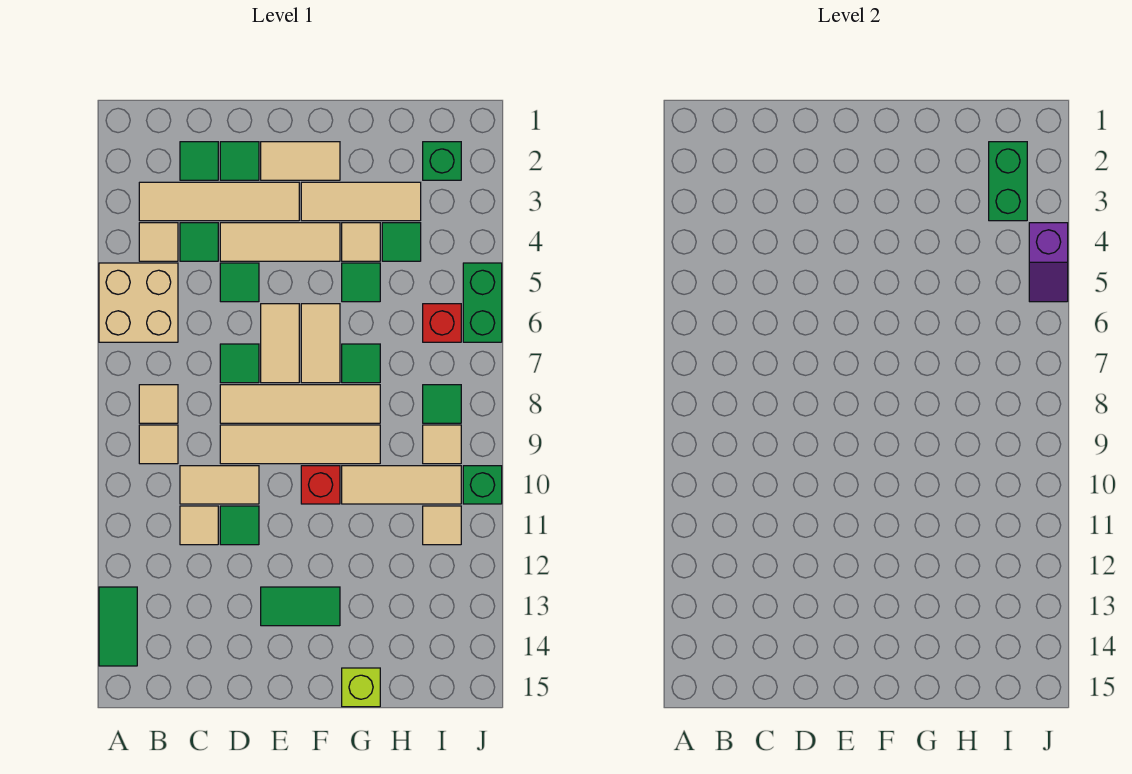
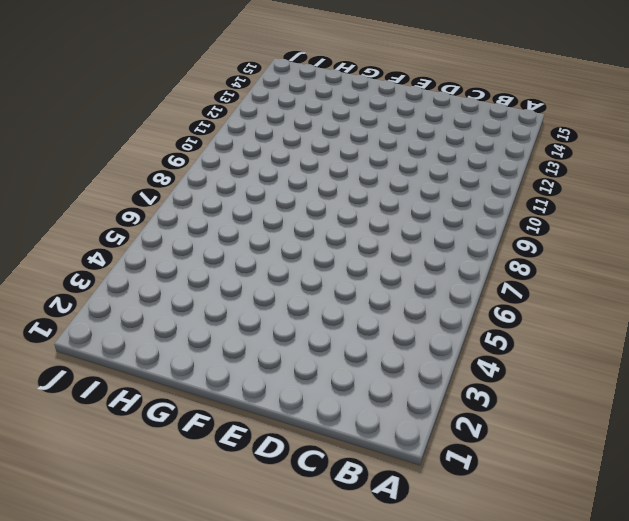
none -> tan 2x2 brick [99,263,178,342]
none -> green 1x2 tile [99,587,137,666]
none -> tan 1x4 tile [139,182,299,221]
none -> tan 1x1 tile [139,223,178,261]

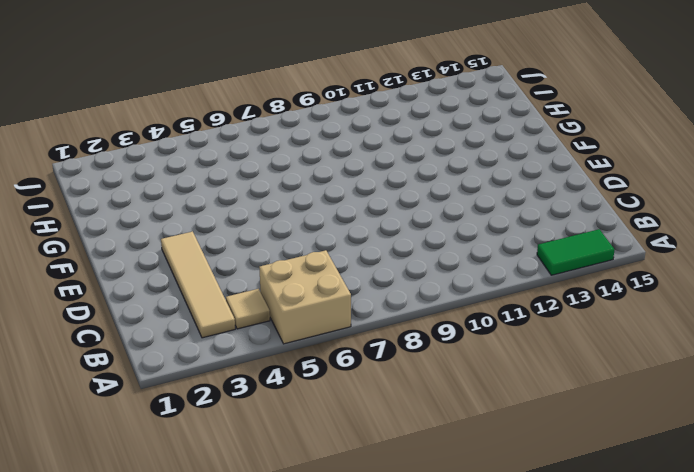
none -> tan 1x1 tile [139,385,178,423]
none -> tan 1x1 tile [139,425,178,464]
none -> green 1x1 tile [180,142,218,180]
none -> green 1x1 tile [180,223,218,261]

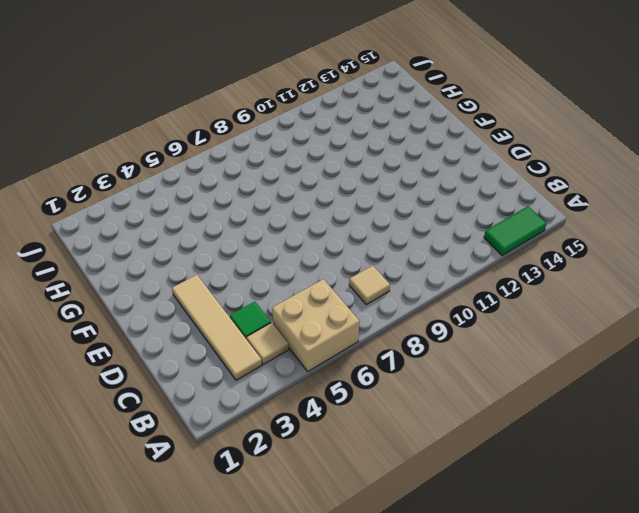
none -> tan 1x1 tile [139,425,178,464]
none -> green 1x1 tile [180,142,218,180]
none -> tan 1x2 tile [180,466,259,504]
none -> tan 1x1 tile [180,506,218,545]

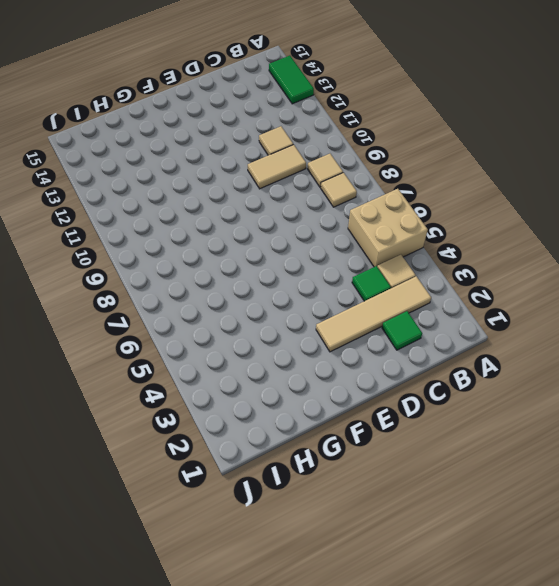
none -> green 1x1 tile [220,142,259,180]
none -> tan 1x3 tile [220,223,340,261]
none -> green 1x1 tile [220,263,259,302]
none -> green 1x1 tile [220,344,259,383]

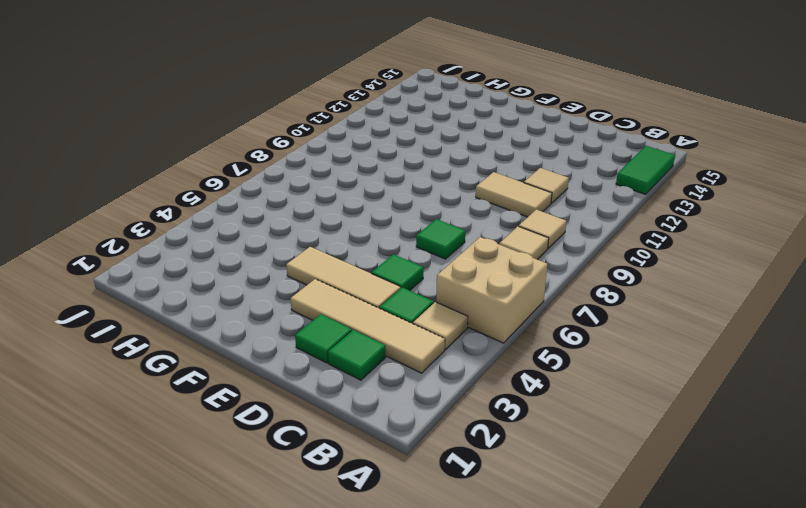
none -> tan 1x4 tile [220,385,380,423]
none -> tan 1x4 tile [220,425,380,464]
none -> green 1x1 tile [220,506,259,545]
none -> tan 1x2 tile [261,142,340,180]

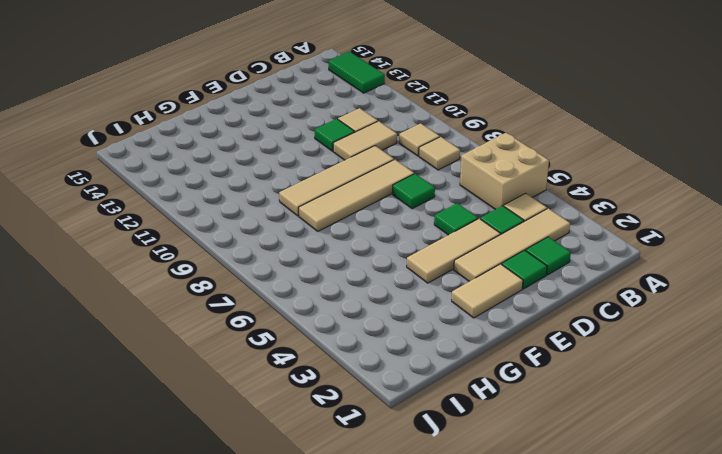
none -> tan 1x2 tile [261,304,299,383]
none -> green 1x2 tile [261,587,340,626]
none -> tan 1x3 tile [301,182,421,221]
none -> tan 1x2 tile [301,304,340,383]

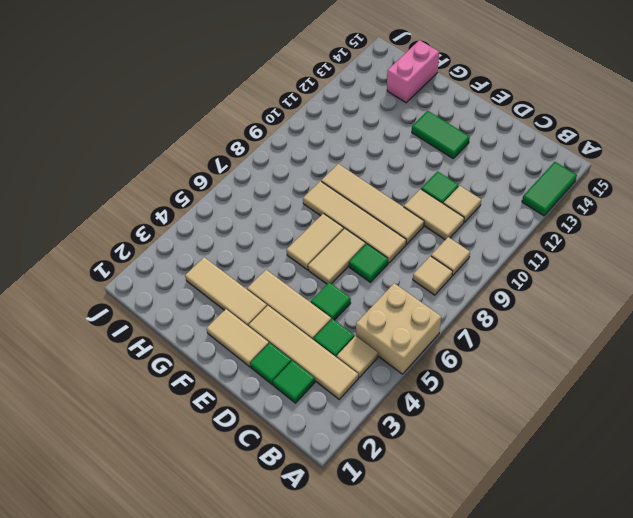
pink 1x2 brick [387,40,439,103] -> none
none -> red 1x1 brick [301,466,340,504]
none -> tan 1x1 tile [342,223,380,261]
none -> green 1x1 tile [342,263,380,302]
none -> green 1x1 tile [342,344,380,383]

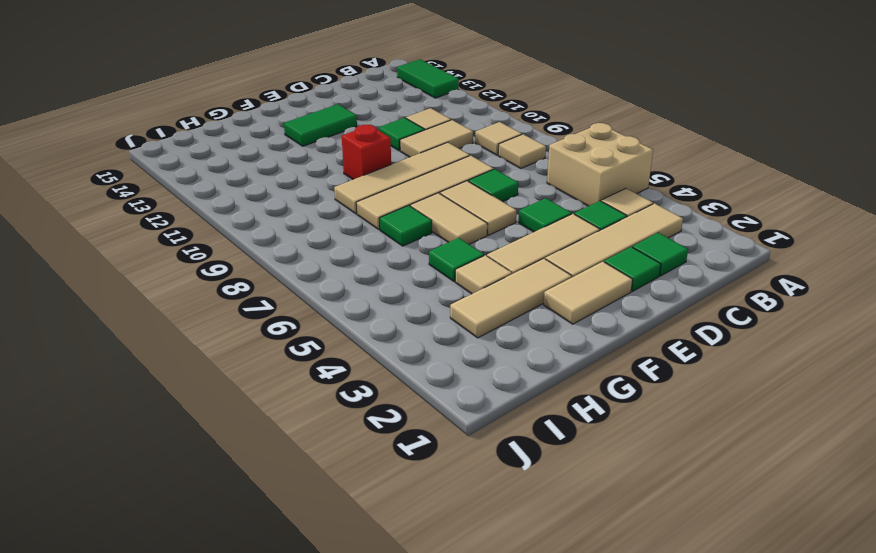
none -> tan 1x3 tile [342,466,461,504]
none -> lime 1x1 brick [342,668,380,707]
none -> green 1x1 tile [382,223,421,261]
none -> green 1x1 brick [423,142,461,180]

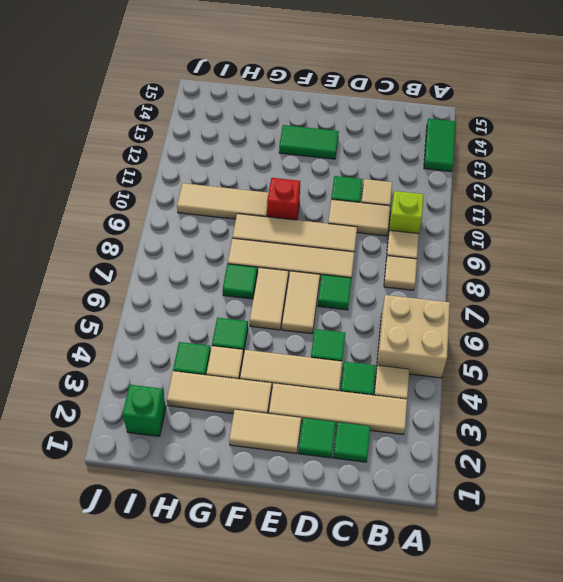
lime 1x1 brick [389,191,424,234] -> lime 1x1 brick moved to [342,668,380,707]
none -> red 1x1 brick [423,304,461,342]
none -> green 1x1 tile [423,385,461,423]
none -> tan 1x1 tile [423,425,461,464]
none -> tan 1x1 tile [423,506,461,545]

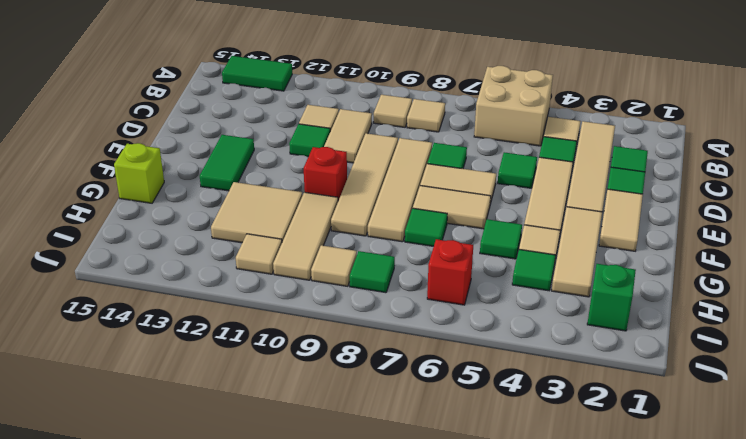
tan 2x2 tile [211,182,303,243] -> none
none -> green 1x2 brick [463,263,502,342]
none -> green 1x1 brick [463,466,502,504]
none -> green 1x2 brick [989,142,1027,221]
none -> purple 1x2 slope [1029,223,1068,302]

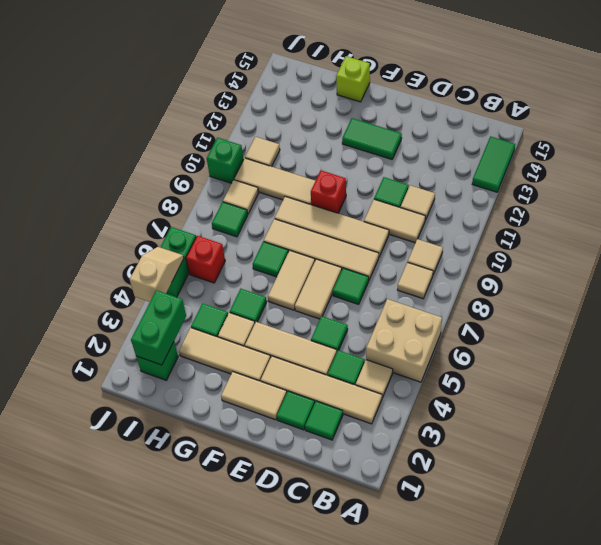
tan 1x2 slope [130,247,184,302] -> purple 1x2 slope [1029,223,1068,302]

